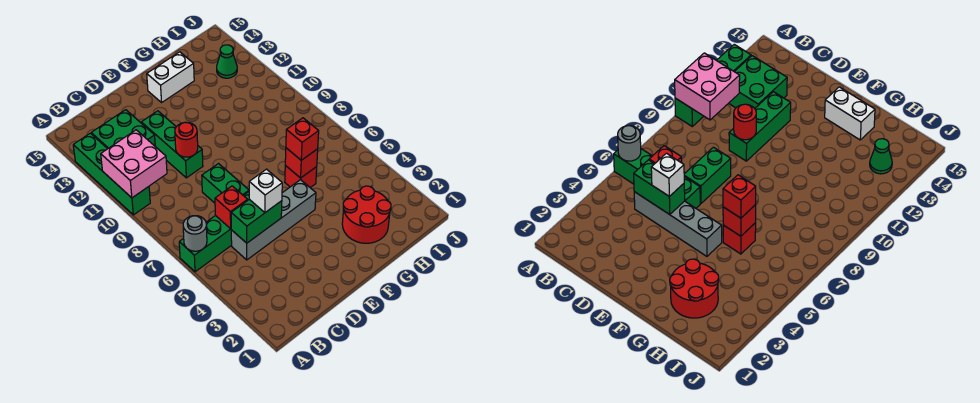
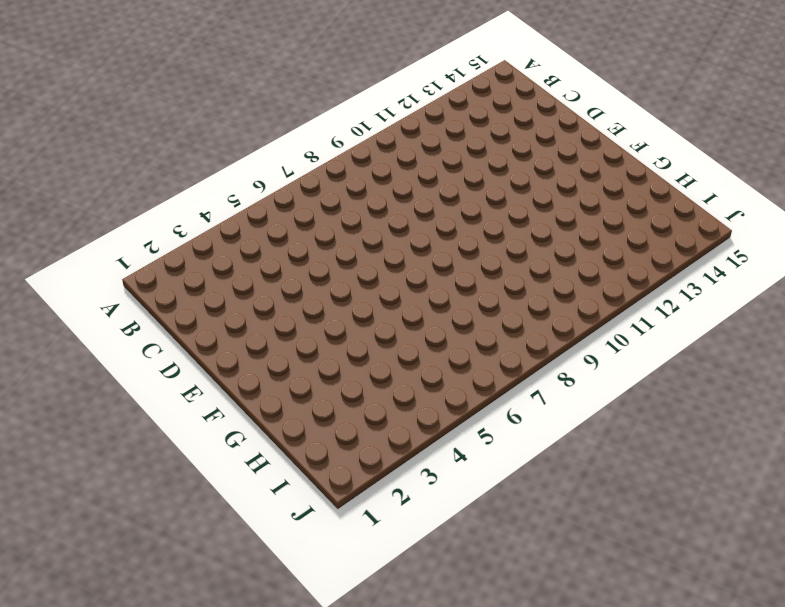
none -> green 1x4 brick [179,192,249,272]
none -> green 1x4 brick [73,133,150,215]
none -> green 2x2 brick [91,110,155,149]

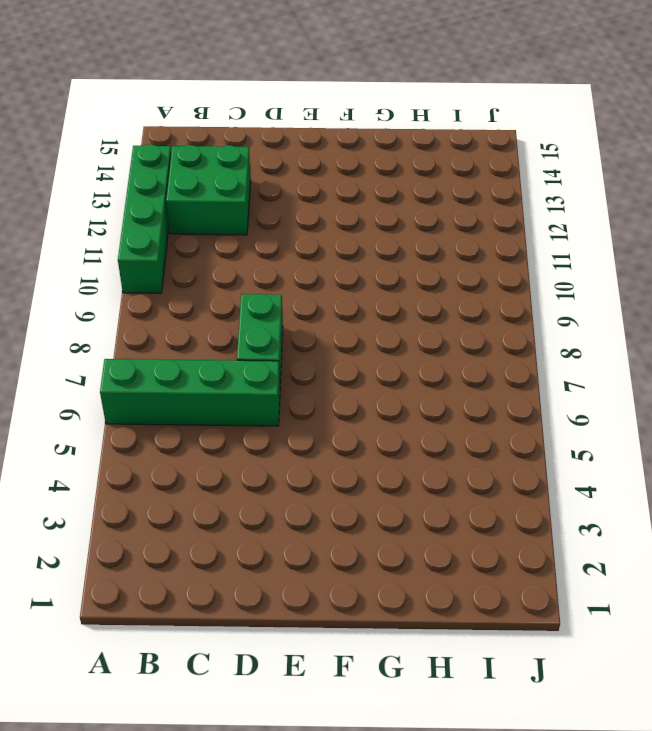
none -> grey 1x4 brick [231,180,316,260]
none -> green 1x3 brick [141,111,203,178]
none -> white 1x2 brick [147,52,194,102]

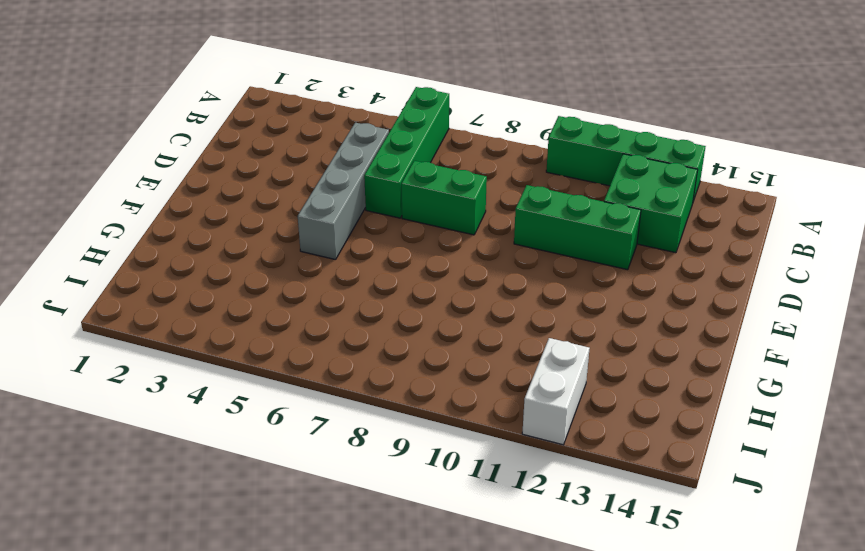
white 1x2 brick [522,338,590,445] -> white 1x2 brick moved to [147,52,194,102]
none -> red 2x2 round brick [342,186,391,243]
none -> red 1x1 brick [285,166,317,188]
none -> green 1x1 cone [217,45,237,78]

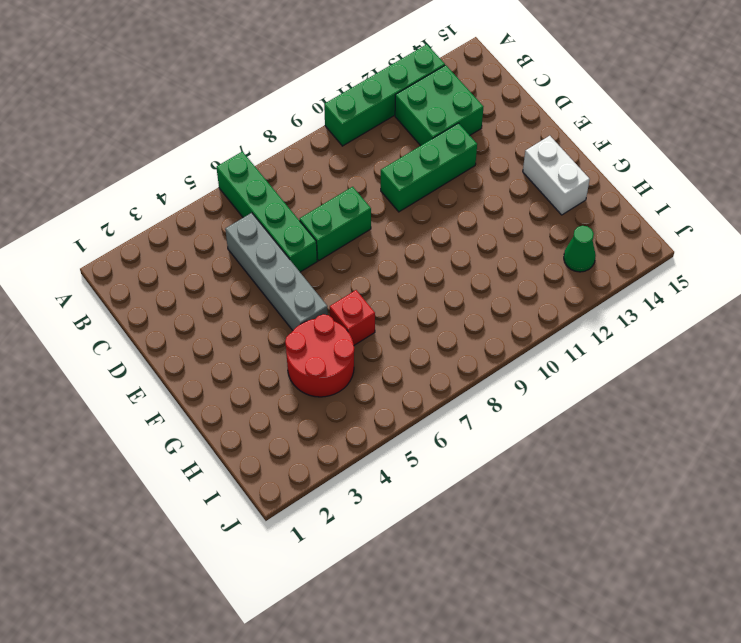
red 2x2 round brick [285,314,354,397] -> red 2x2 round brick moved to [342,186,391,243]
none -> grey 1x1 round brick [183,216,207,251]
none -> pink 2x2 brick [101,130,167,198]
none -> green 1x2 brick [231,199,282,243]

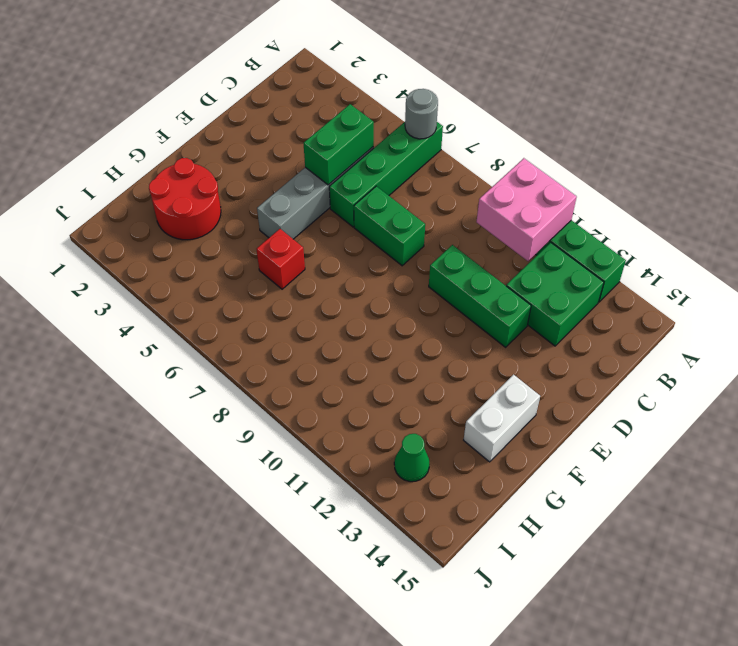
none -> red 1x1 brick [215,186,248,229]
none -> red 1x1 round brick [175,122,198,157]
none -> red 1x1 brick [285,148,318,178]

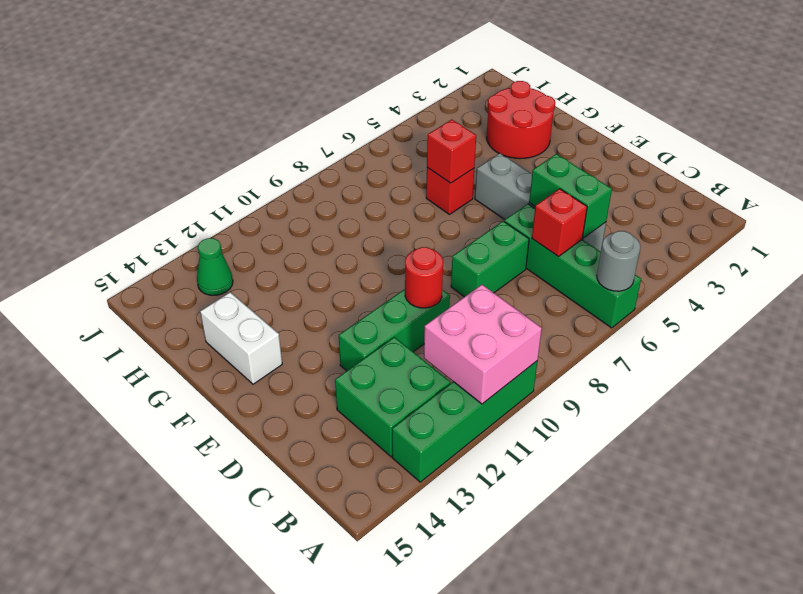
none -> white 1x1 brick [249,169,282,213]
none -> red 1x1 brick [286,118,319,160]

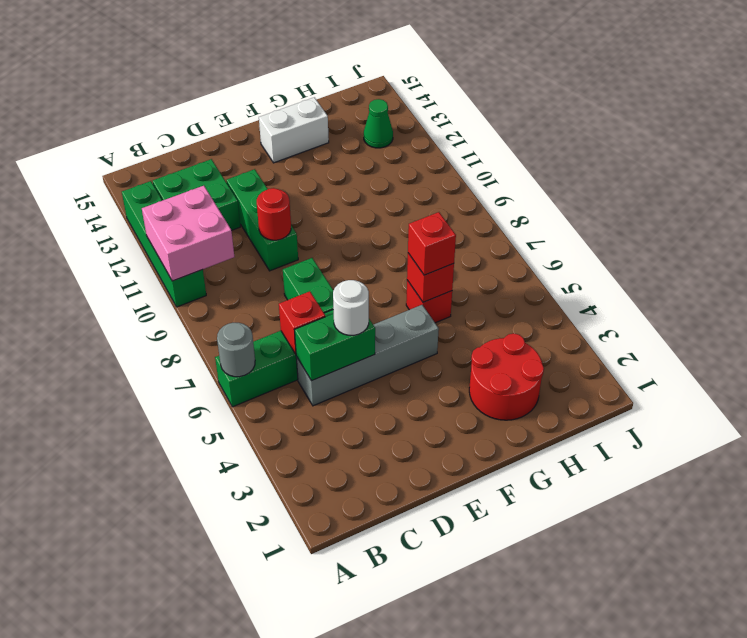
white 1x1 round brick [333,280,369,335] -> white 1x1 brick [249,169,282,213]

